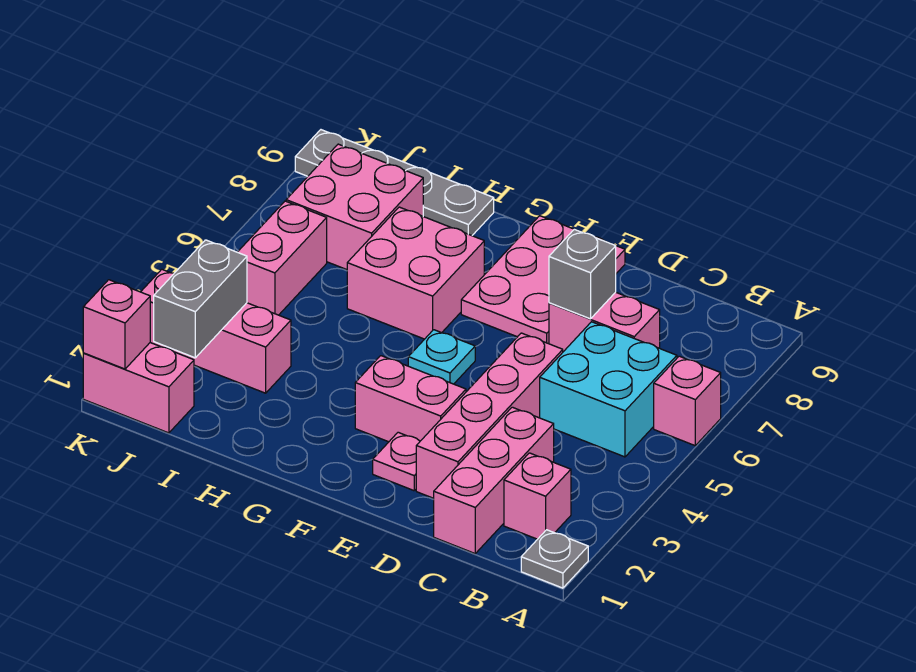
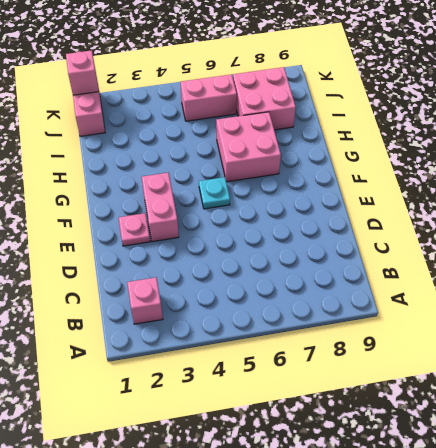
none -> grey 1x1 plate [521,530,588,588]
none -> pink 1x1 brick [654,356,721,445]
none -> cyan 2x2 brick [540,322,677,457]

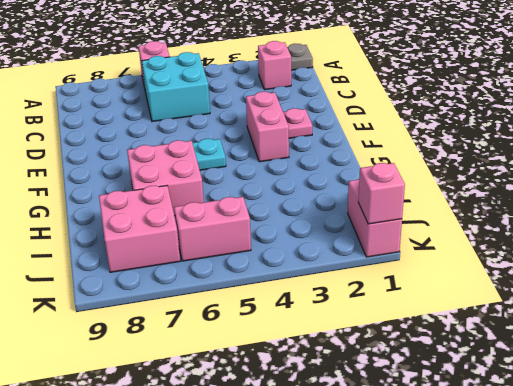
none -> pink 1x3 brick [434,407,554,553]
none -> pink 1x2 brick [549,292,660,352]
none -> pink 1x4 brick [416,333,563,498]

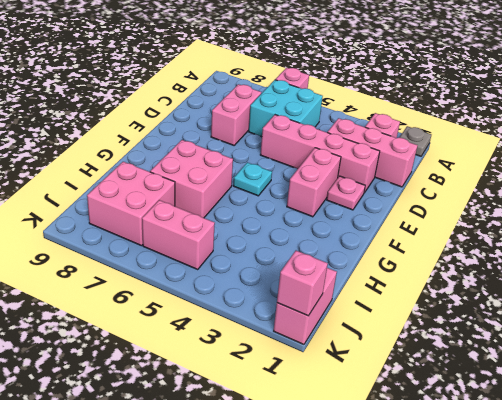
none -> pink 2x3 plate [461,216,625,344]
none -> grey 1x4 plate [295,130,494,236]
none -> pink 1x3 brick [141,269,291,393]

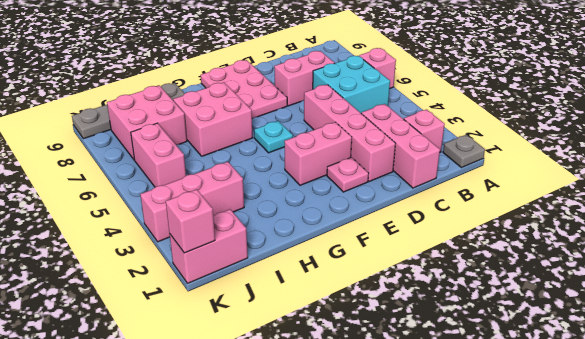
none -> grey 1x1 brick [549,229,616,319]
none -> grey 1x2 brick [154,240,247,358]

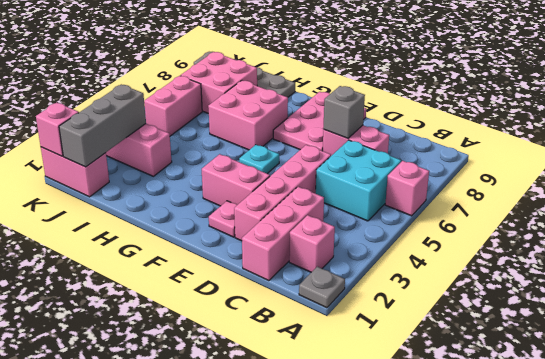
grey 1x3 brick [59,84,146,167] -> grey 1x2 brick [154,240,247,358]

